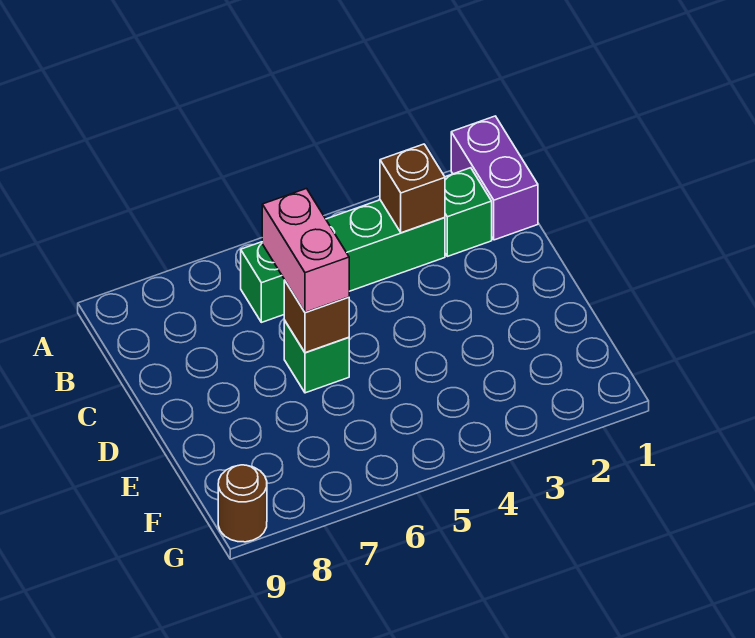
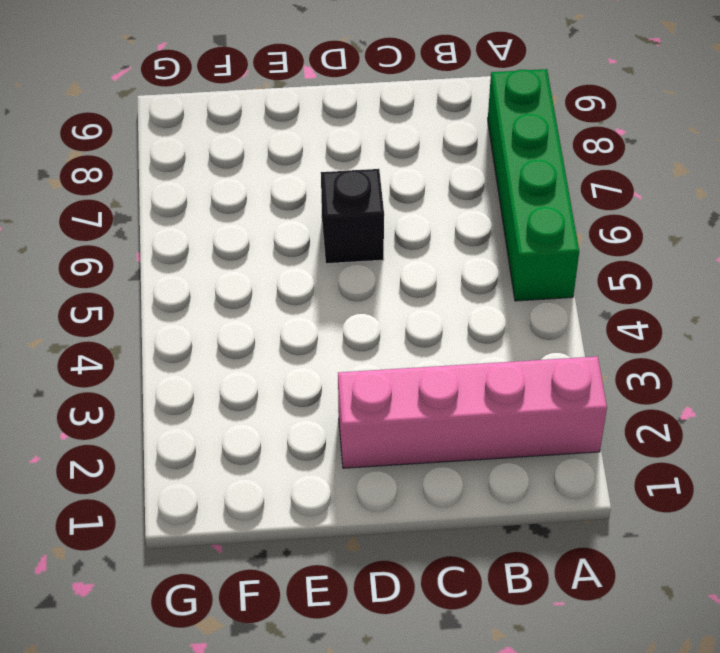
pink 1x4 brick [338,356,607,468] -> green 1x1 brick [445,168,492,256]
green 1x4 brick [488,69,579,301] -> green 1x4 brick moved to [241,200,445,322]
black 1x1 brick [321,169,384,264] -> green 1x1 brick [284,320,349,393]
none -> purple 1x2 brick [451,116,538,240]
none -> brown 1x1 round brick [218,465,267,542]

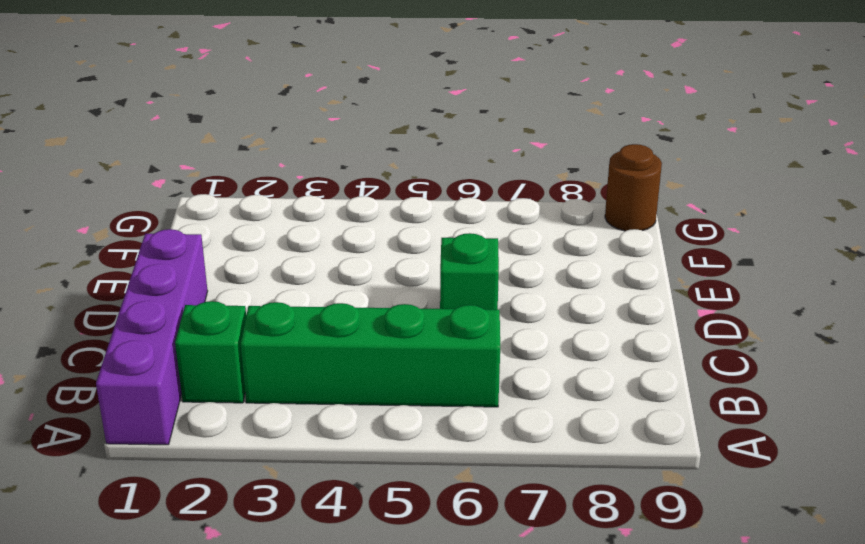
purple 1x4 brick [96,229,208,445] -> purple 1x2 brick [451,116,538,240]
none -> brown 1x1 brick [380,144,445,233]
none -> brown 1x1 brick [284,280,349,353]

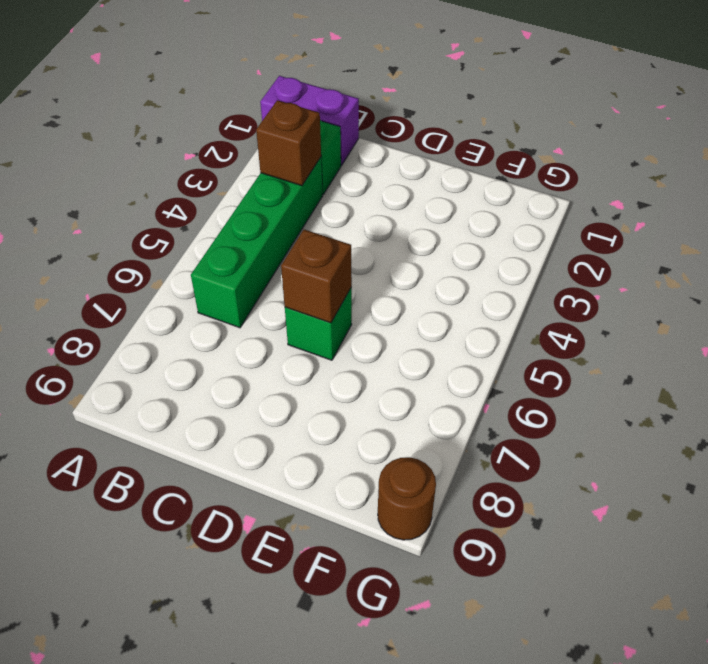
none -> pink 1x2 brick [262,189,349,313]

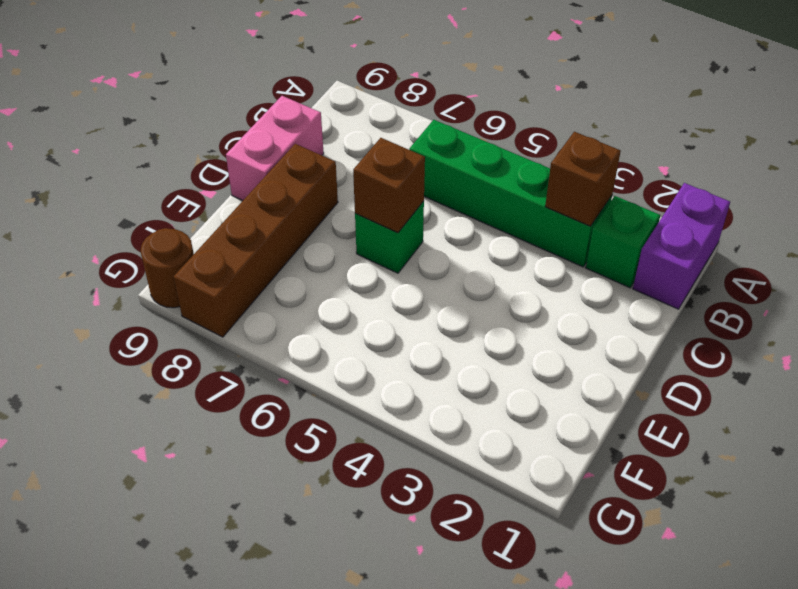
pink 1x2 brick [226,96,324,201] -> pink 1x2 brick moved to [262,189,349,313]
brown 1x4 brick [174,144,338,337] -> none

